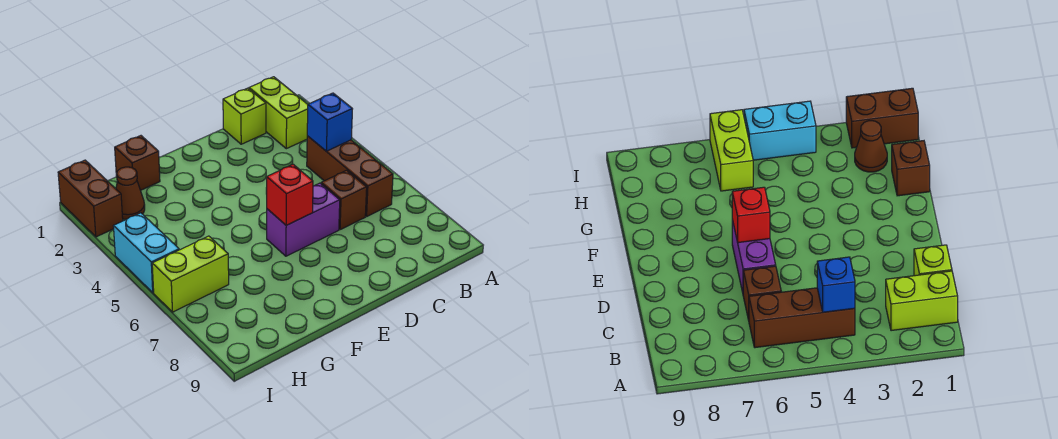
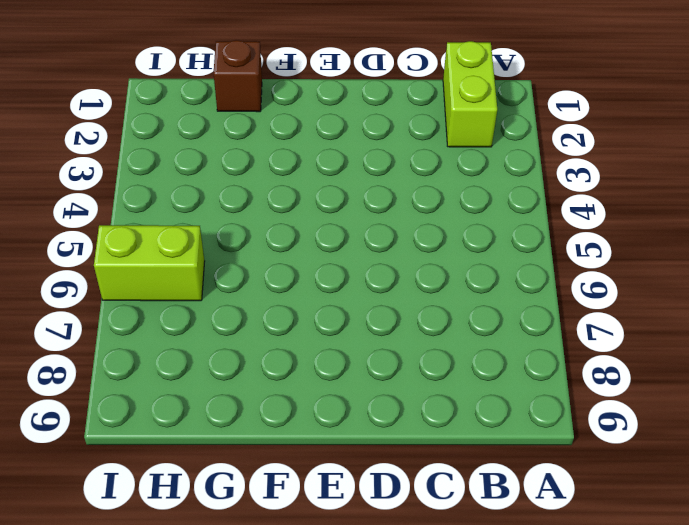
none -> brown 1x3 brick [307,136,393,216]
none -> lime 1x1 brick [223,88,266,144]
none -> brown 1x1 brick [321,170,367,230]

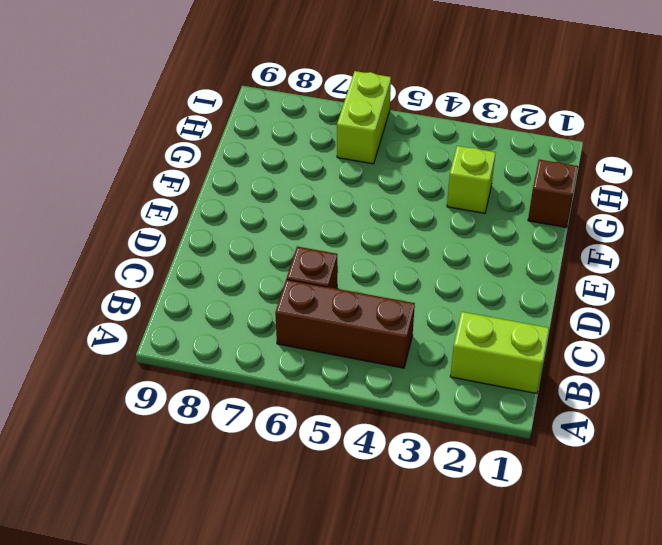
lime 1x1 brick [447,146,496,213] -> lime 1x1 brick moved to [223,88,266,144]
none -> purple 1x2 brick [267,183,340,256]
none -> brown 1x1 cone [116,167,145,220]
none -> brown 1x2 brick [58,160,123,237]

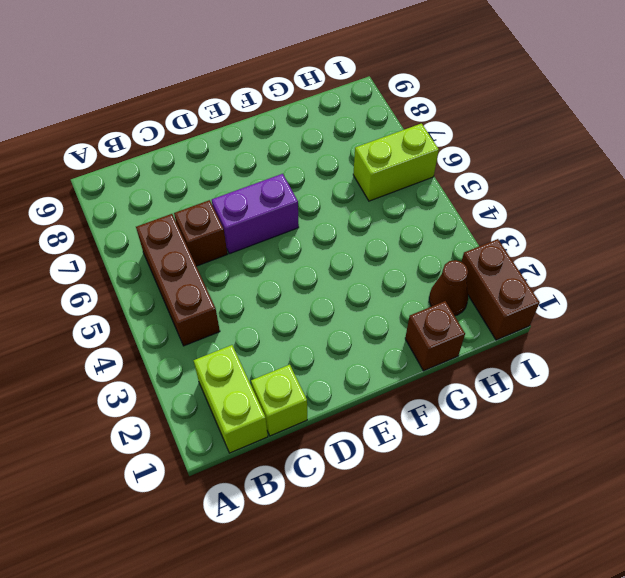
none -> cyan 1x2 brick [114,213,179,293]
none -> blue 1x1 brick [307,93,352,151]
none -> red 1x1 brick [266,164,313,225]

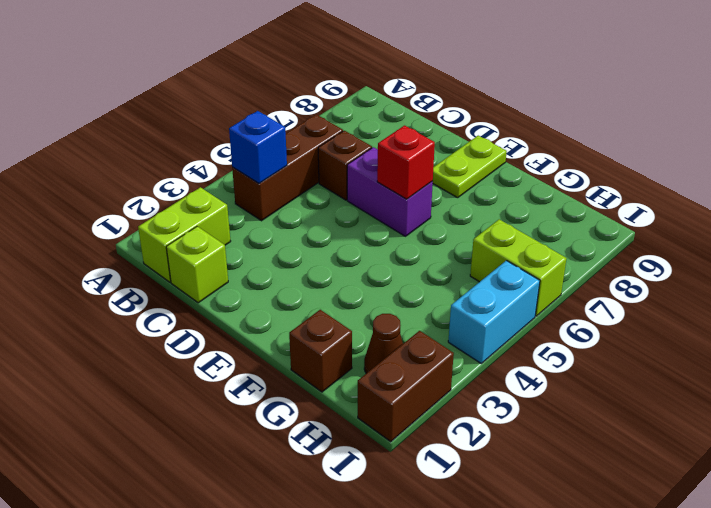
lime 1x2 plate [433,136,507,198] -> none

